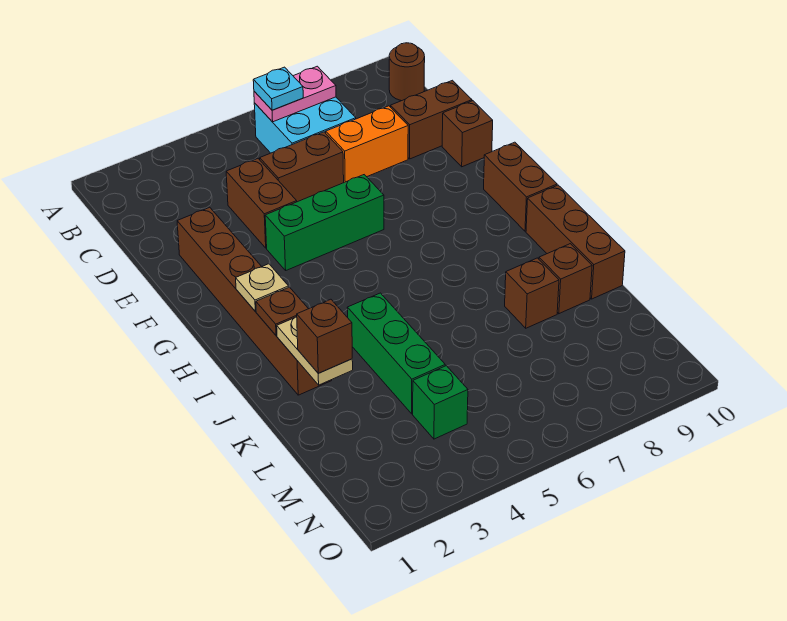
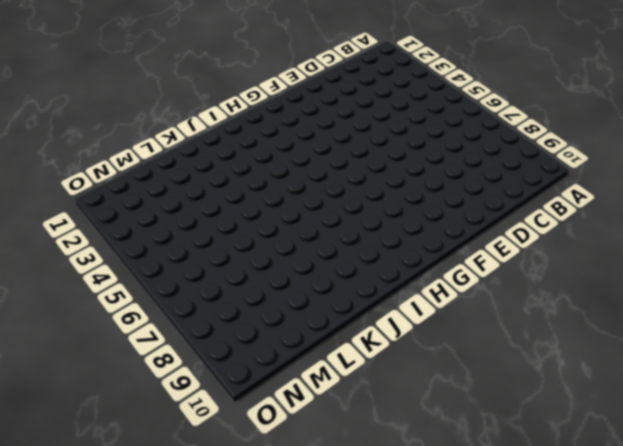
none -> cyan 2x2 brick [254,97,356,153]
none -> brown 1x1 round brick [389,43,425,101]
none -> brown 1x2 brick [226,159,297,248]

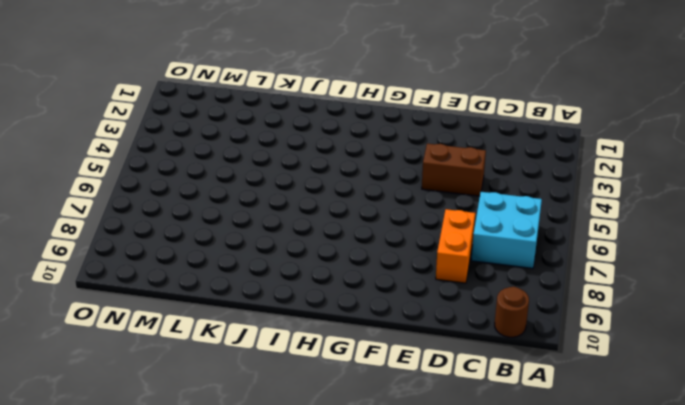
none -> brown 1x2 brick [260,132,344,202]
none -> brown 1x2 brick [391,80,472,159]
none -> brown 1x6 brick [177,207,332,395]

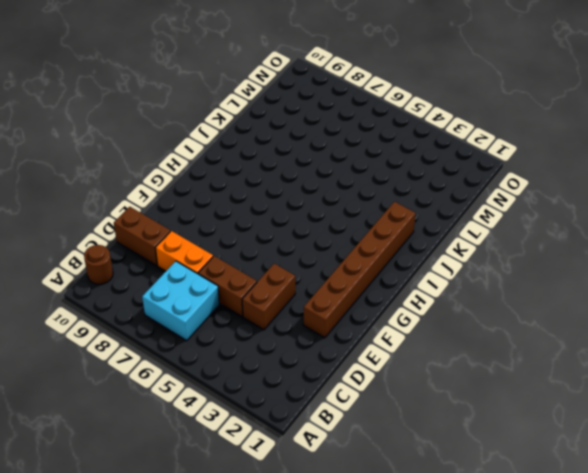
none -> brown 1x1 brick [442,101,493,167]
none -> green 1x3 brick [265,175,384,270]
none -> brown 1x2 brick [484,142,557,231]

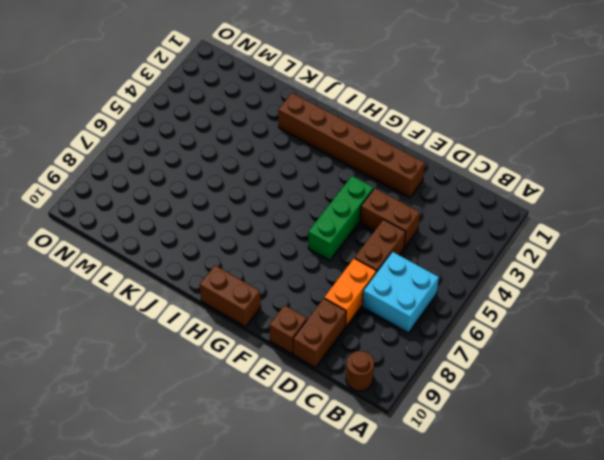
none -> brown 1x3 brick [526,185,625,299]
none -> green 1x3 brick [347,293,445,414]
none -> brown 1x1 brick [505,258,559,328]

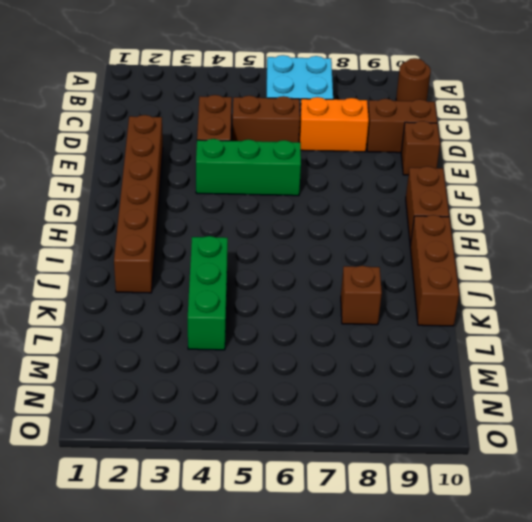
none -> brown 1x1 brick [539,244,592,314]
none -> green 1x1 brick [413,366,468,439]
none -> pink 1x2 plate [254,66,336,122]

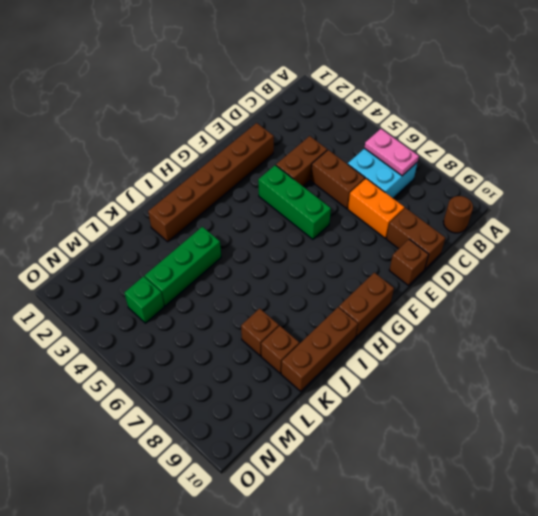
none -> tan 1x1 plate [236,264,289,312]
none -> brown 1x1 plate [256,287,308,336]
none -> tan 1x2 plate [277,317,353,385]

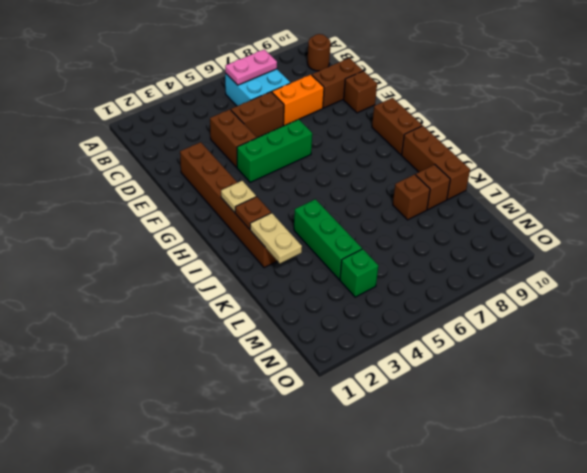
none -> cyan 1x1 plate [253,67,303,110]
none -> brown 1x1 brick [297,299,352,373]

